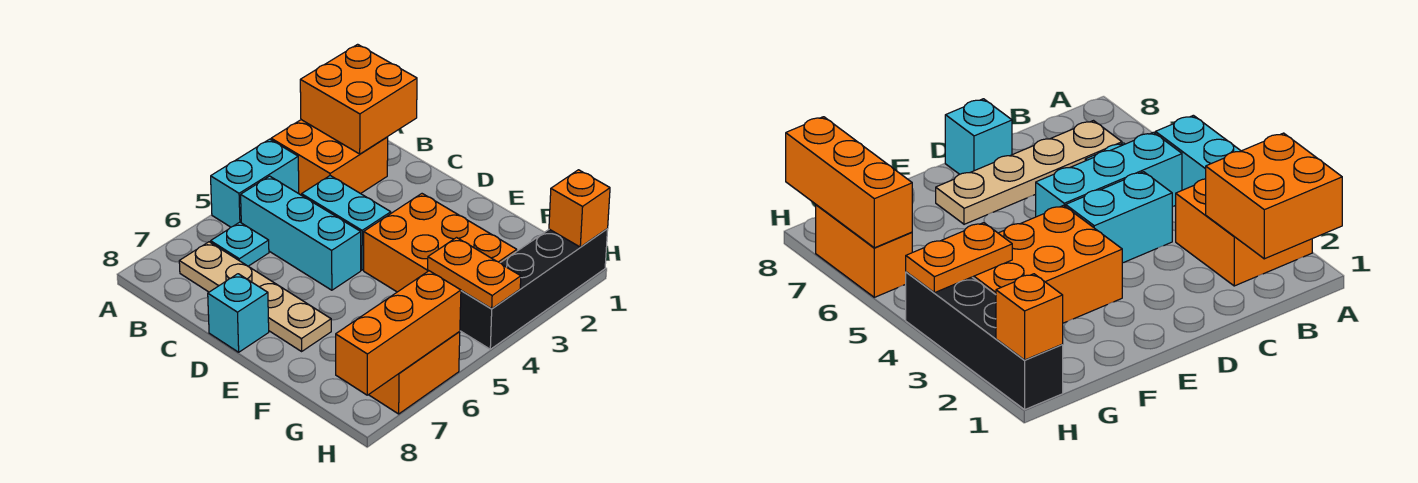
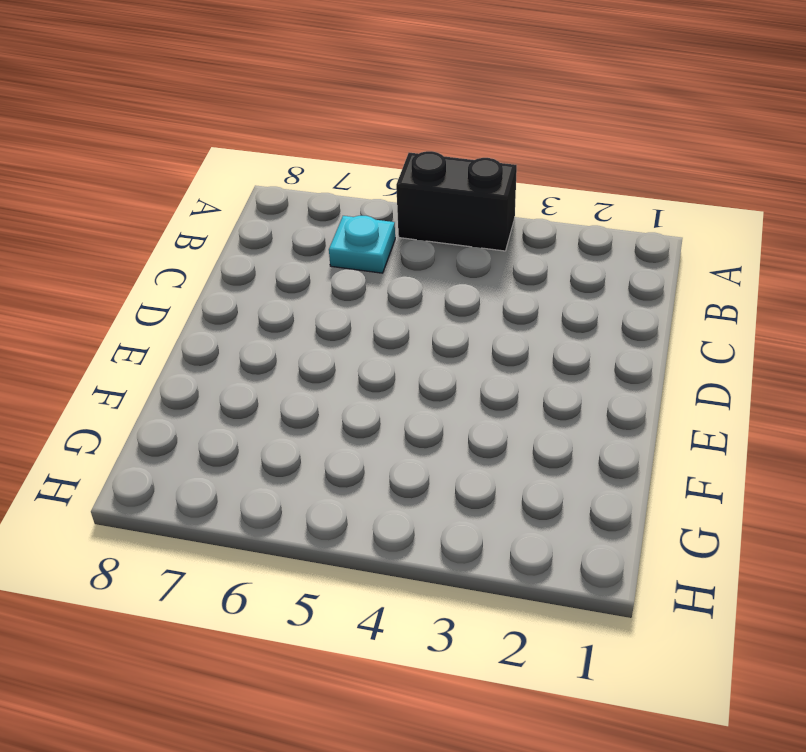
black 1x2 brick [396,151,517,251] -> cyan 1x2 brick [211,139,299,227]
none -> orange 2x2 brick [271,120,388,195]
none -> cyan 1x3 brick [241,176,361,290]
none -> tan 1x4 plate [179,242,331,351]

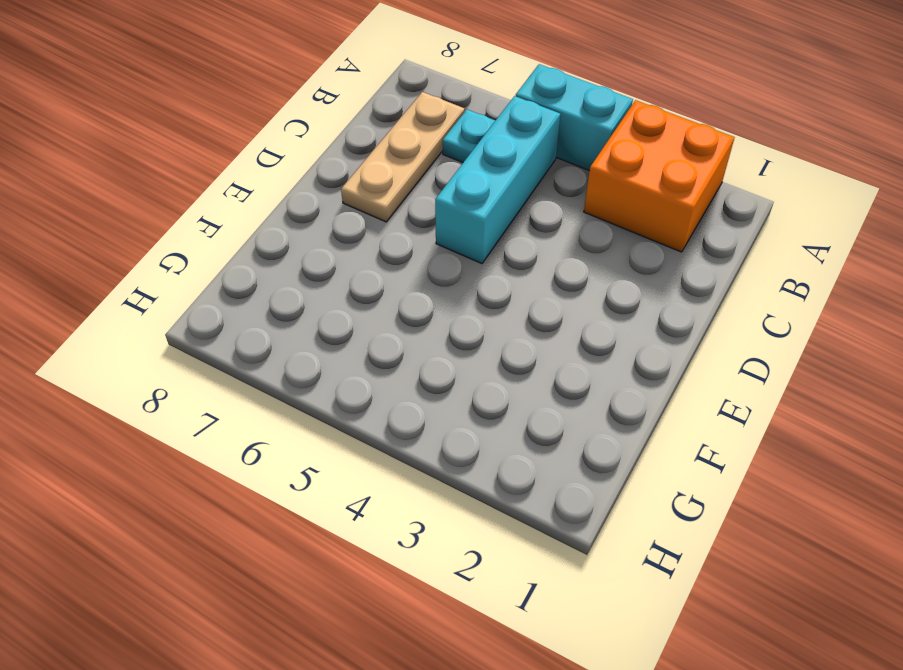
tan 1x3 plate [341,92,465,222] -> tan 1x4 plate [179,242,331,351]
none -> cyan 1x2 brick [302,176,391,270]
none -> cyan 1x1 brick [208,274,269,352]
none -> orange 2x3 brick [364,194,517,292]

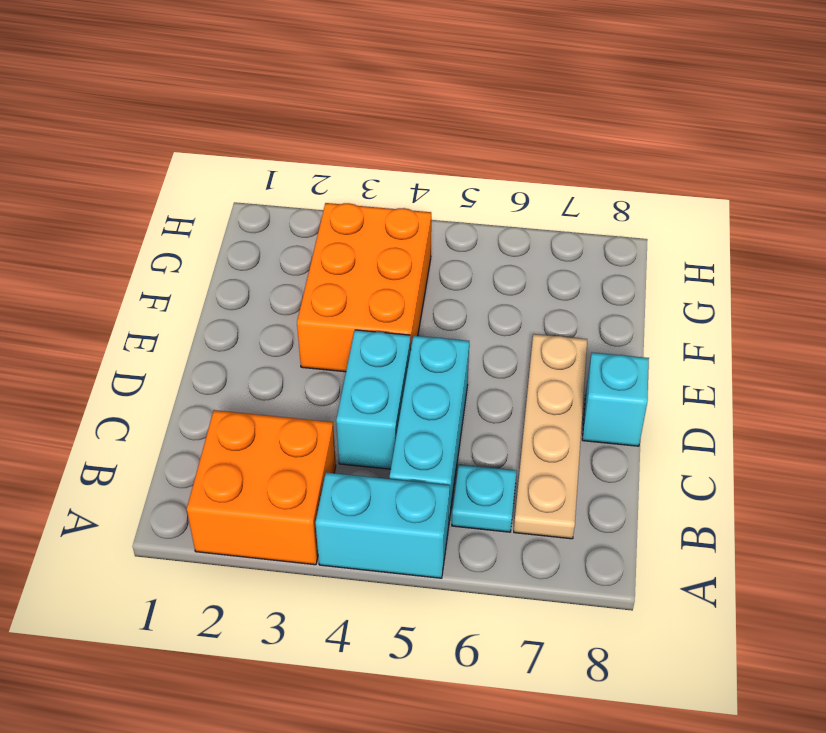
none -> black 1x4 brick [460,229,608,349]
none -> orange 1x2 brick [369,332,460,414]
none -> orange 2x2 brick [300,44,417,154]

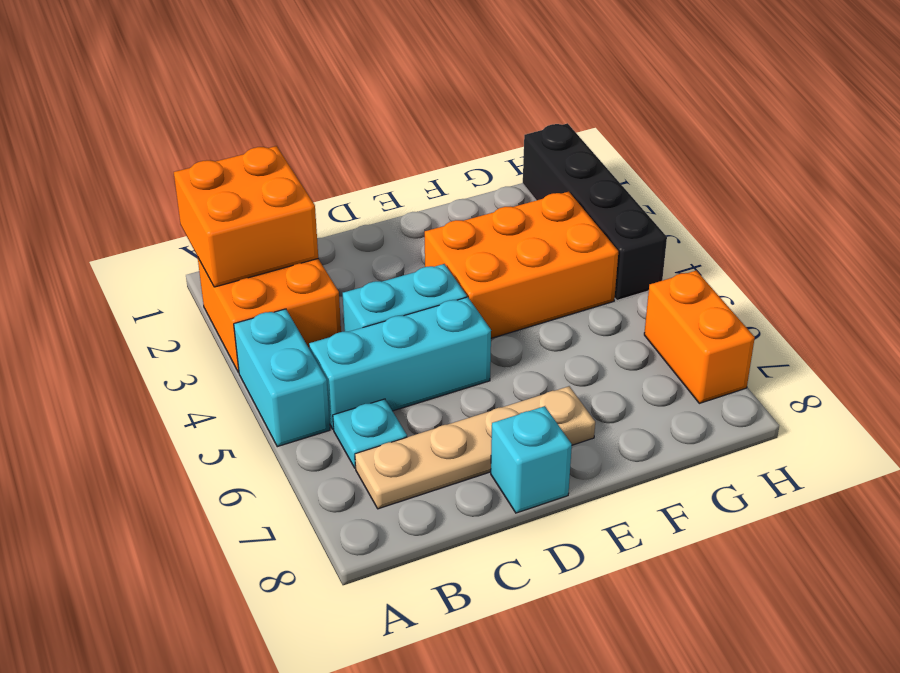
none -> orange 1x2 plate [428,238,521,309]
none -> orange 1x1 brick [549,170,610,247]
none -> orange 1x3 brick [336,271,461,395]

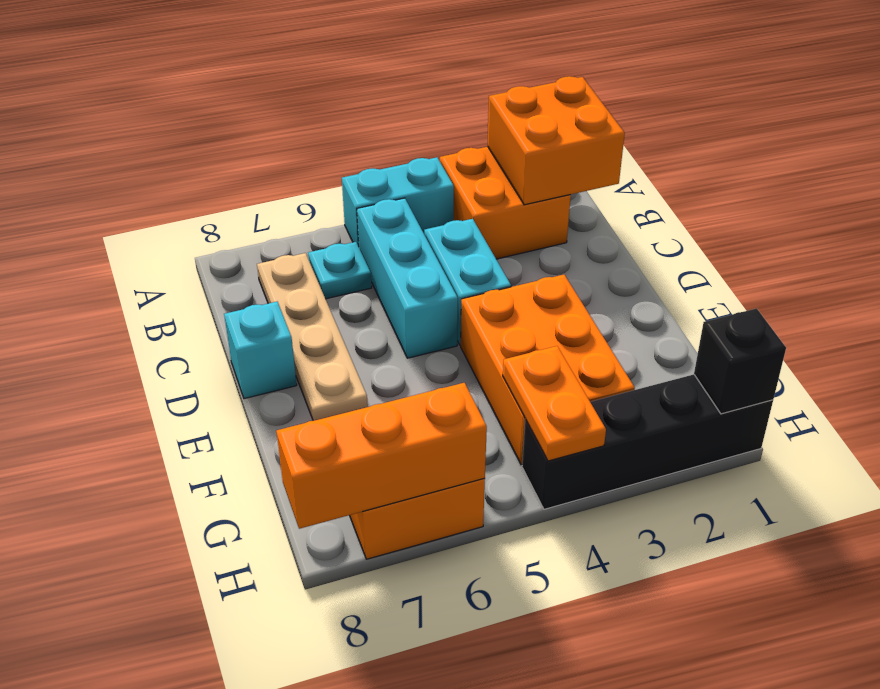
black 1x1 brick [694,308,786,414] -> orange 1x1 brick [549,170,610,247]

